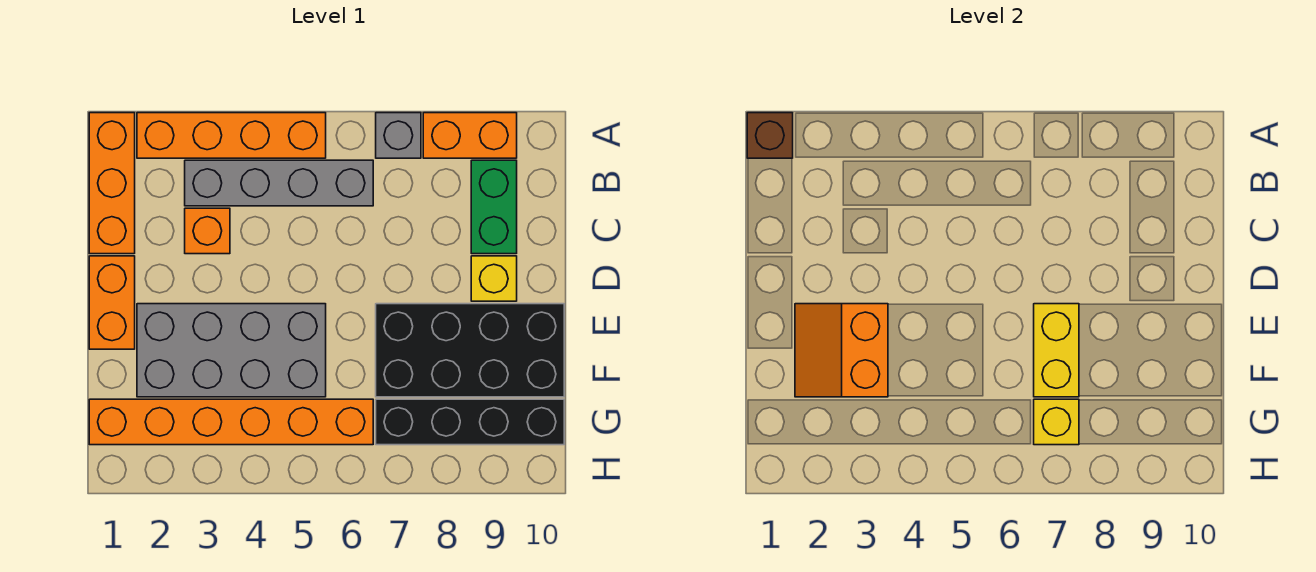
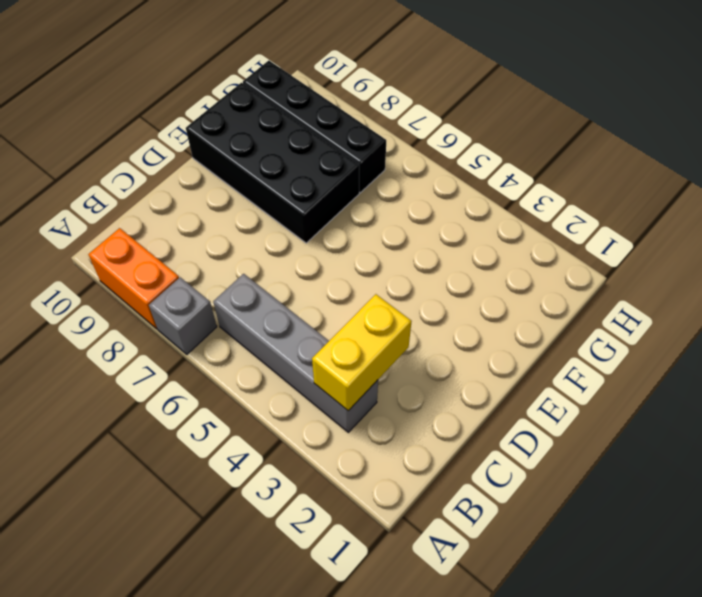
yellow 1x2 brick [312,294,412,411] -> yellow 1x2 brick moved to [1034,304,1079,397]
none -> orange 1x3 brick [89,113,135,254]
none -> orange 1x4 brick [137,113,326,158]
none -> green 1x2 brick [471,160,517,254]

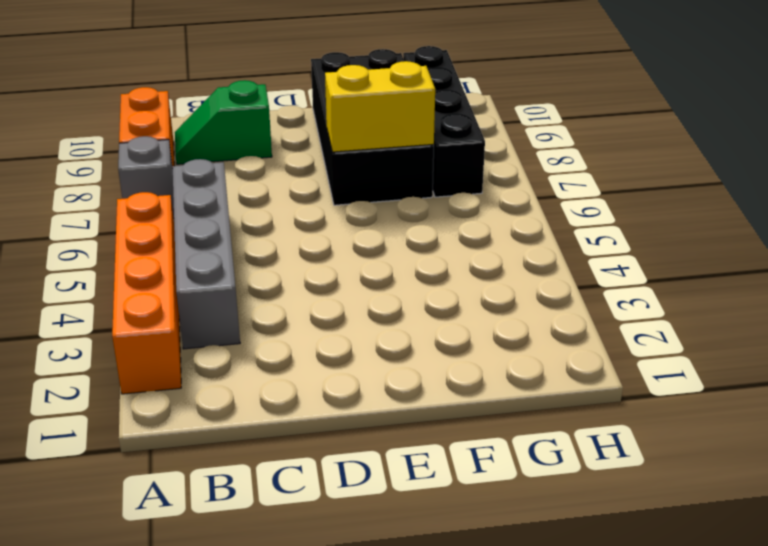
green 1x2 slope [175,80,272,164] -> green 1x2 brick [471,160,517,254]
none -> orange 1x3 brick [89,113,135,254]
none -> orange 1x1 brick [185,208,230,254]
none -> orange 1x2 brick [89,256,135,349]

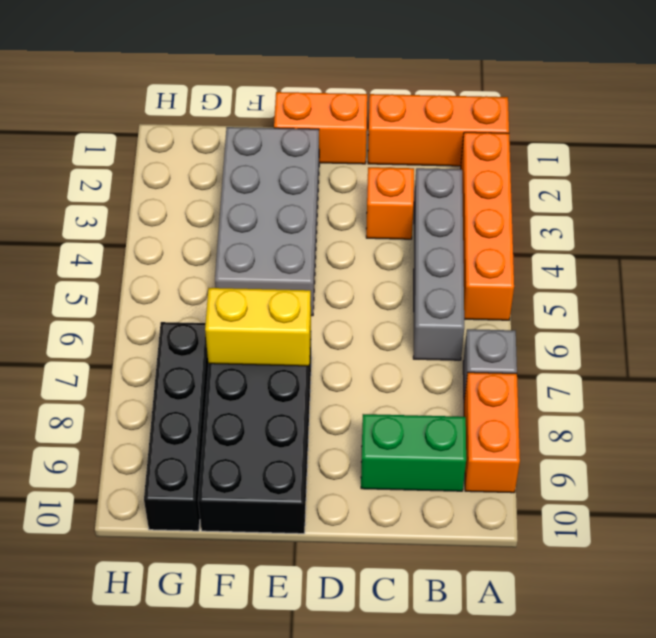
none -> yellow 1x1 brick [471,256,517,301]
none -> orange 1x6 brick [89,399,373,445]
none -> brown 1x1 brick [747,113,793,158]

